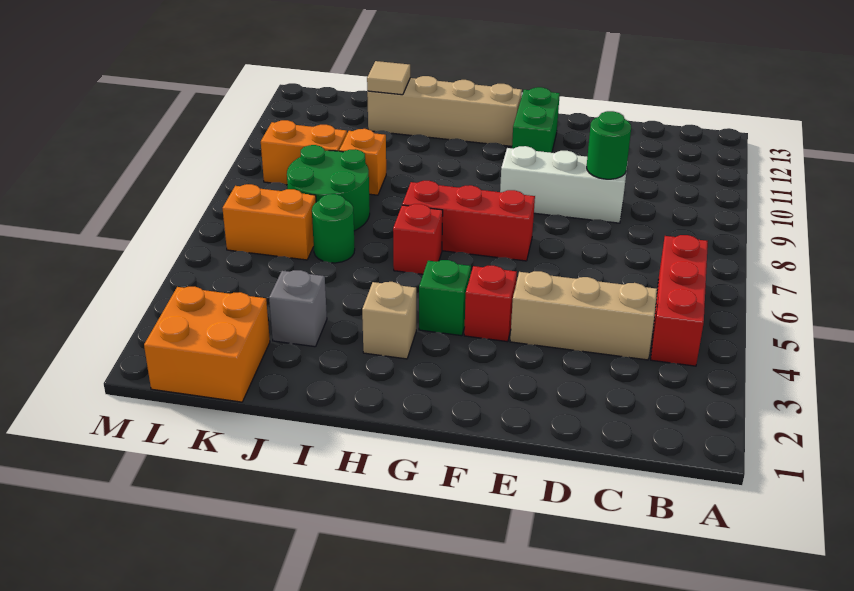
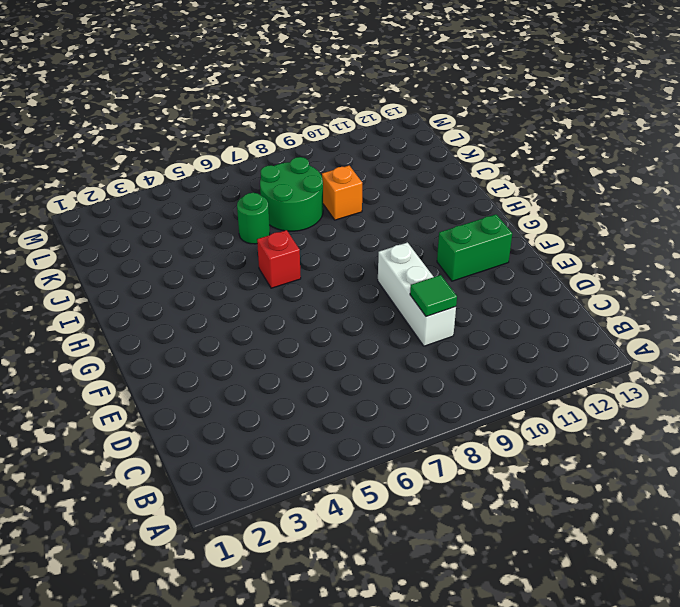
green 1x1 tile [410,275,457,317] -> green 1x1 round brick [587,111,631,179]
none -> red 1x3 brick [651,235,708,366]
none -> tan 1x3 brick [510,271,657,360]
none -> red 1x1 brick [464,266,517,342]

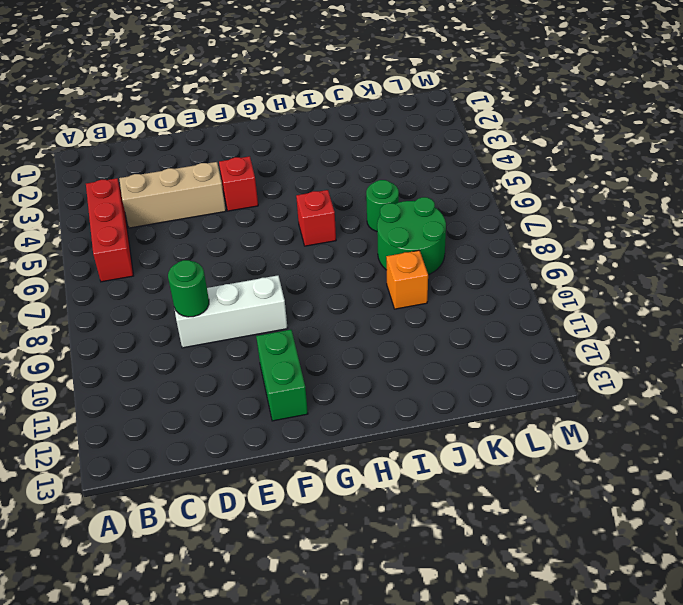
none -> red 1x3 brick [402,181,535,261]
none -> green 1x1 brick [419,260,471,336]
none -> tan 1x4 brick [367,76,522,146]

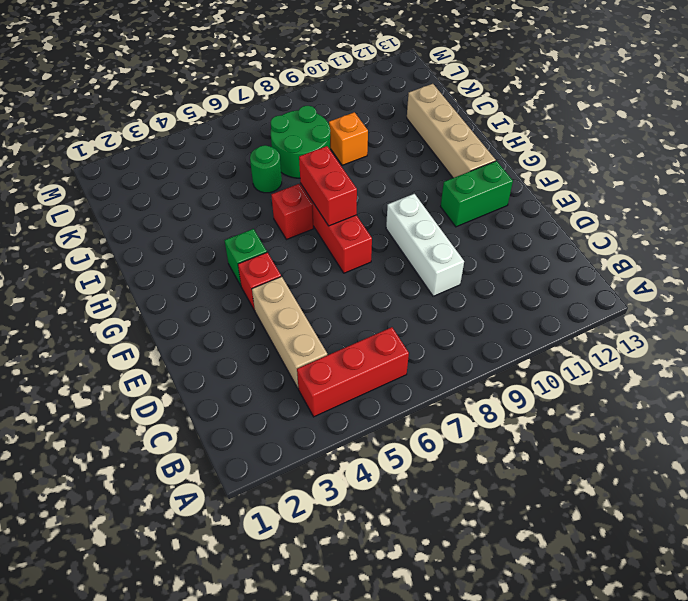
red 1x2 brick [299,146,357,226] -> none
none -> tan 1x1 brick [362,282,416,359]
none -> grey 1x1 brick [269,270,327,347]
none -> orange 2x2 brick [144,287,270,402]

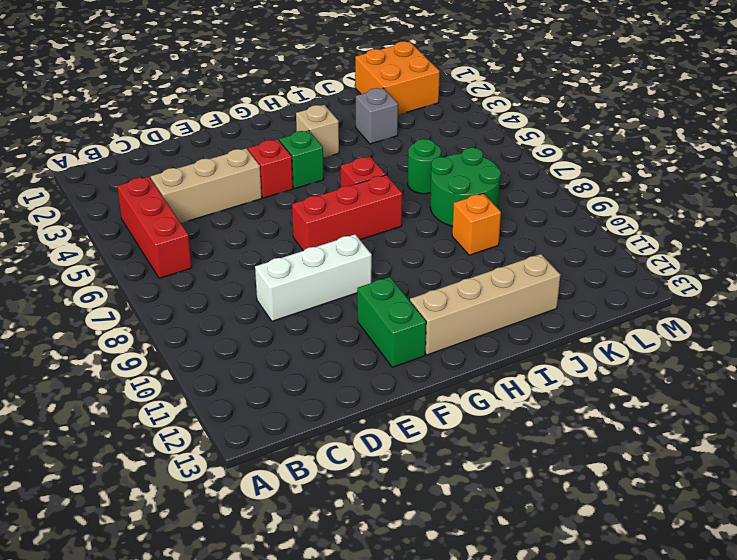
none -> orange 1x2 brick [223,184,316,260]
none -> orange 1x2 brick [261,120,347,185]
none -> green 1x1 round brick [587,111,631,179]

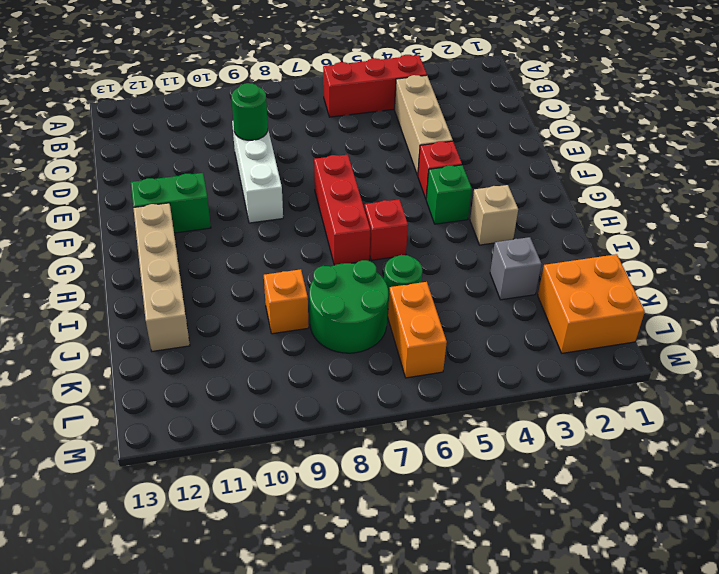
none -> orange 1x2 brick [261,120,347,185]
none -> tan 1x1 tile [367,61,410,95]

